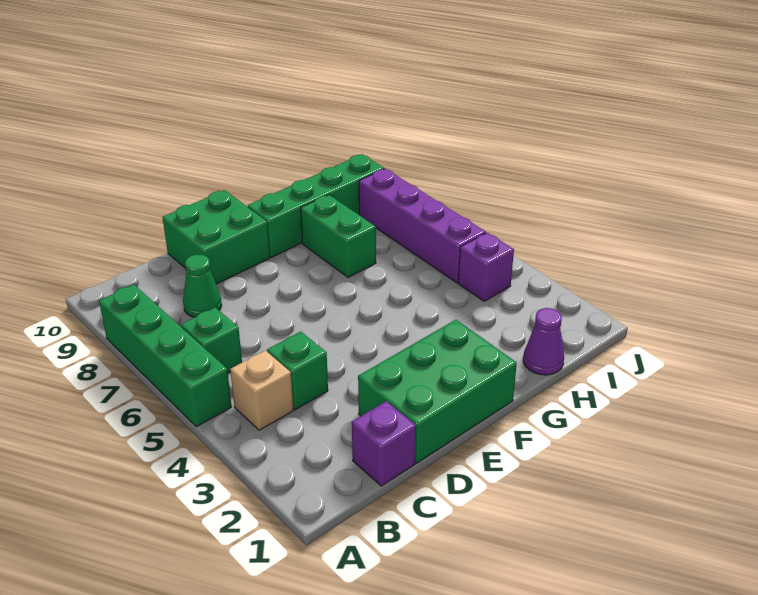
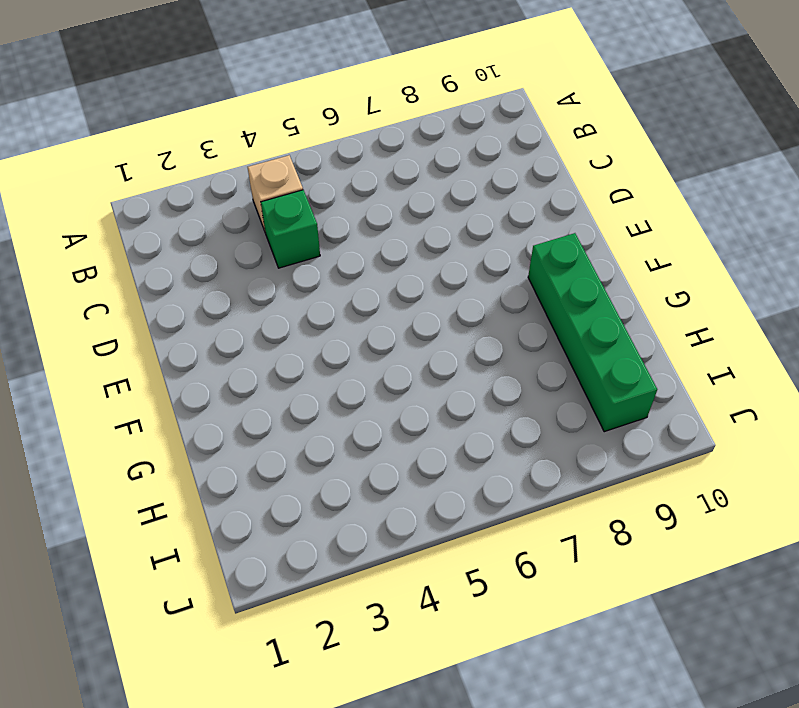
none -> green 1x4 brick [99,285,232,427]
none -> green 1x1 brick [181,307,242,373]
none -> purple 1x1 brick [352,401,416,486]

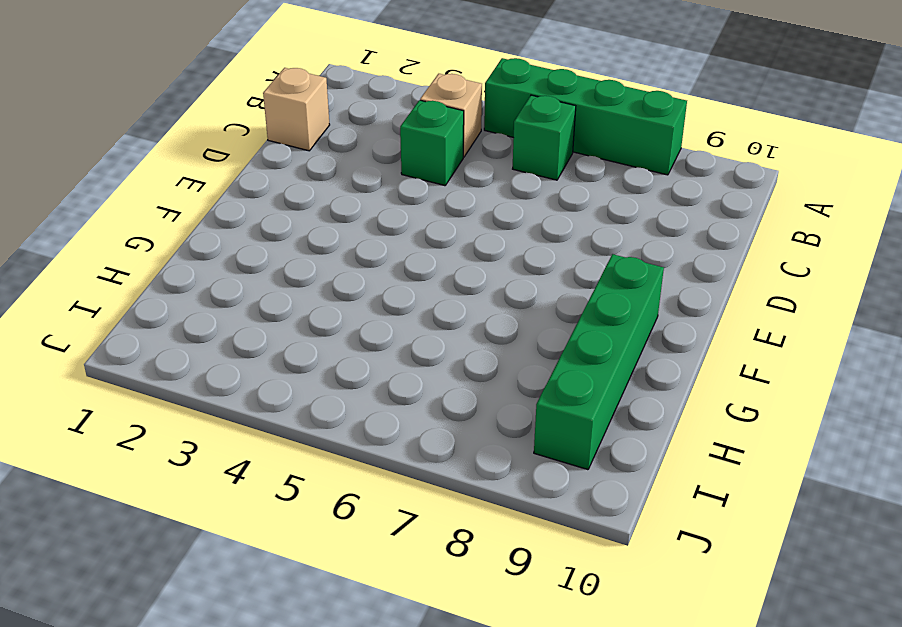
tan 1x1 brick [263,68,330,151] -> purple 1x1 brick [352,401,416,486]
none -> green 1x1 cone [183,254,222,317]
none -> green 2x3 brick [358,320,517,463]
none -> green 2x2 brick [163,190,270,284]

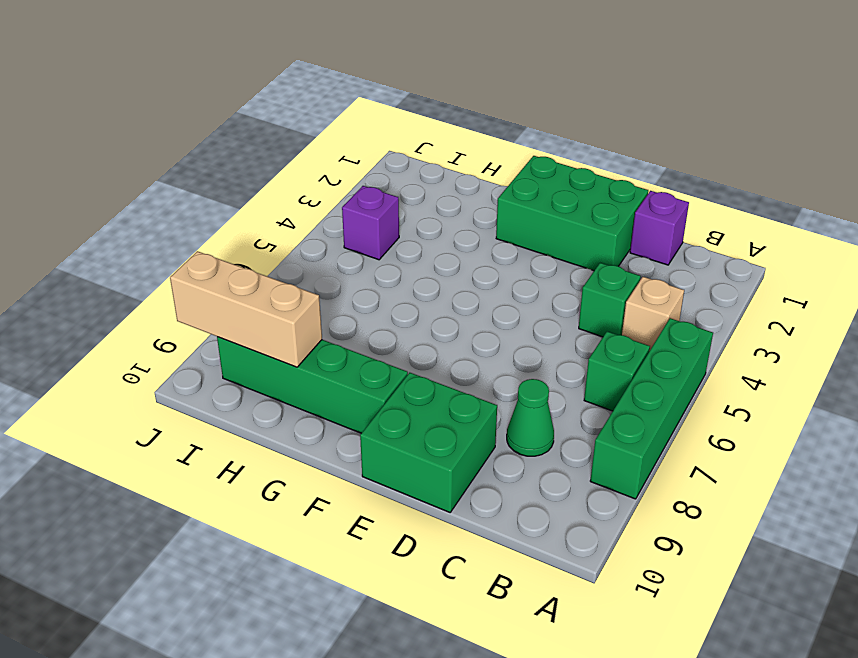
tan 1x3 brick [170,251,322,367] -> none
none -> green 1x2 brick [301,195,376,278]
none -> purple 1x1 cone [523,308,564,375]
none -> purple 1x4 brick [359,169,486,283]

